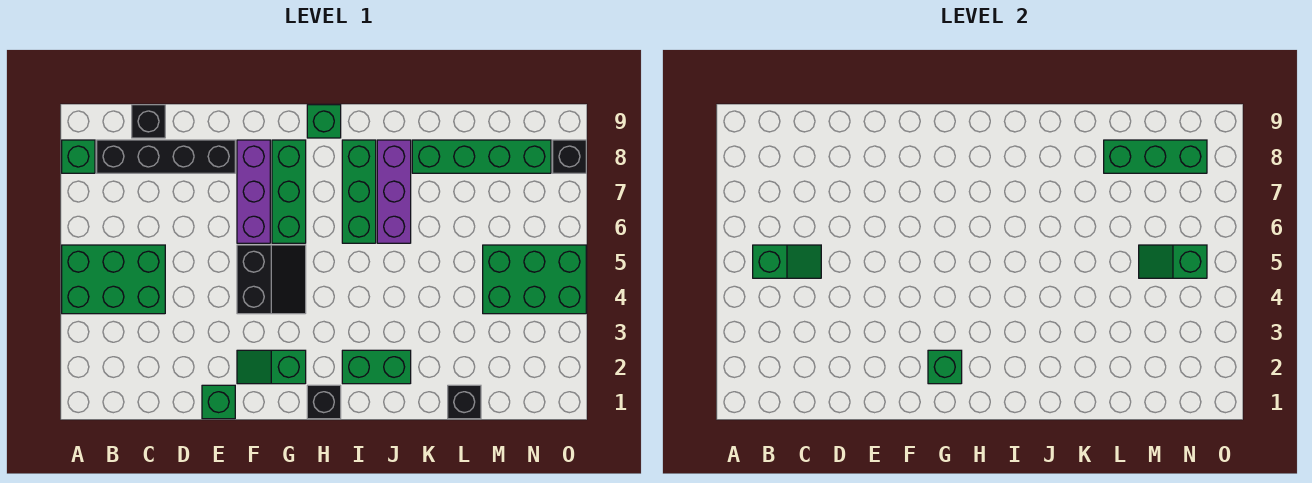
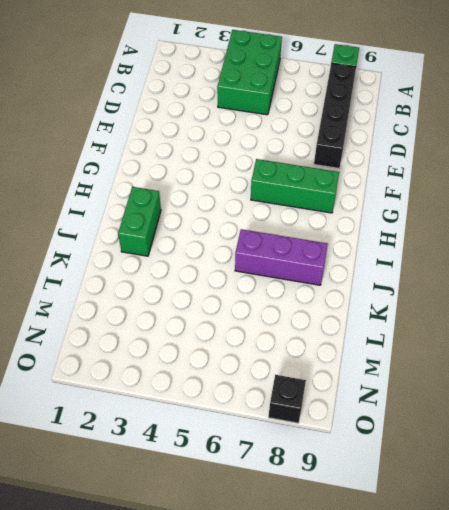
none -> black 1x1 brick [132,105,165,138]
none -> green 1x1 brick [202,385,235,419]
none -> green 1x2 slope [237,350,306,384]

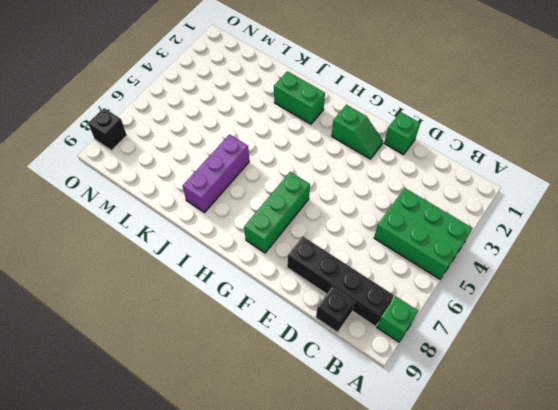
none -> black 2x2 slope [237,245,306,314]
none -> purple 1x3 brick [237,140,270,243]
none -> black 1x1 brick [307,385,341,419]

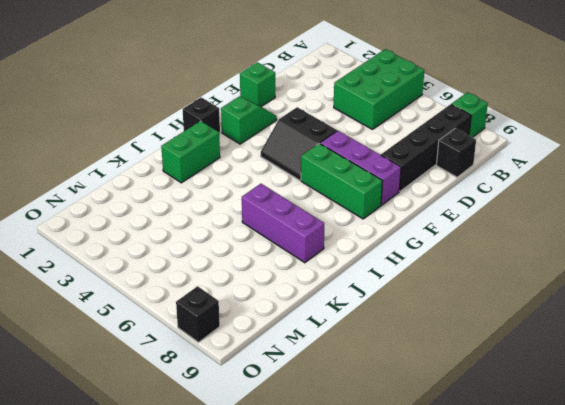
none -> green 1x1 brick [307,105,341,138]
none -> green 1x3 brick [342,140,376,243]
none -> green 1x4 brick [412,140,551,173]

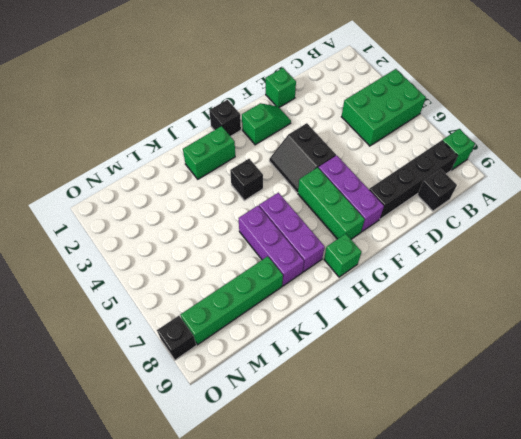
black 1x1 brick [230,159,263,201] -> black 1x1 brick moved to [448,385,481,419]
purple 1x3 brick [259,193,325,272] -> green 1x3 brick [342,140,376,243]
none -> green 2x3 brick [483,245,586,314]
none -> green 1x2 slope [753,245,821,278]
none -> green 1x1 brick [928,350,962,384]

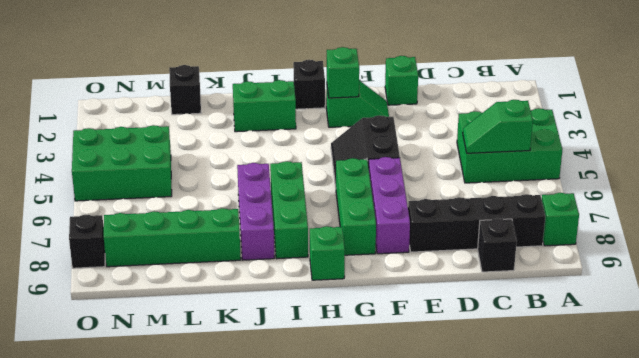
none -> green 1x3 brick [1104,140,1207,173]
none -> green 1x2 slope [1139,245,1207,278]

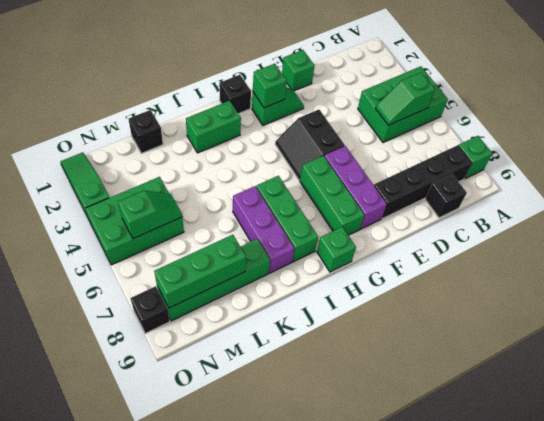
green 1x3 slope [60,152,110,219] -> none

